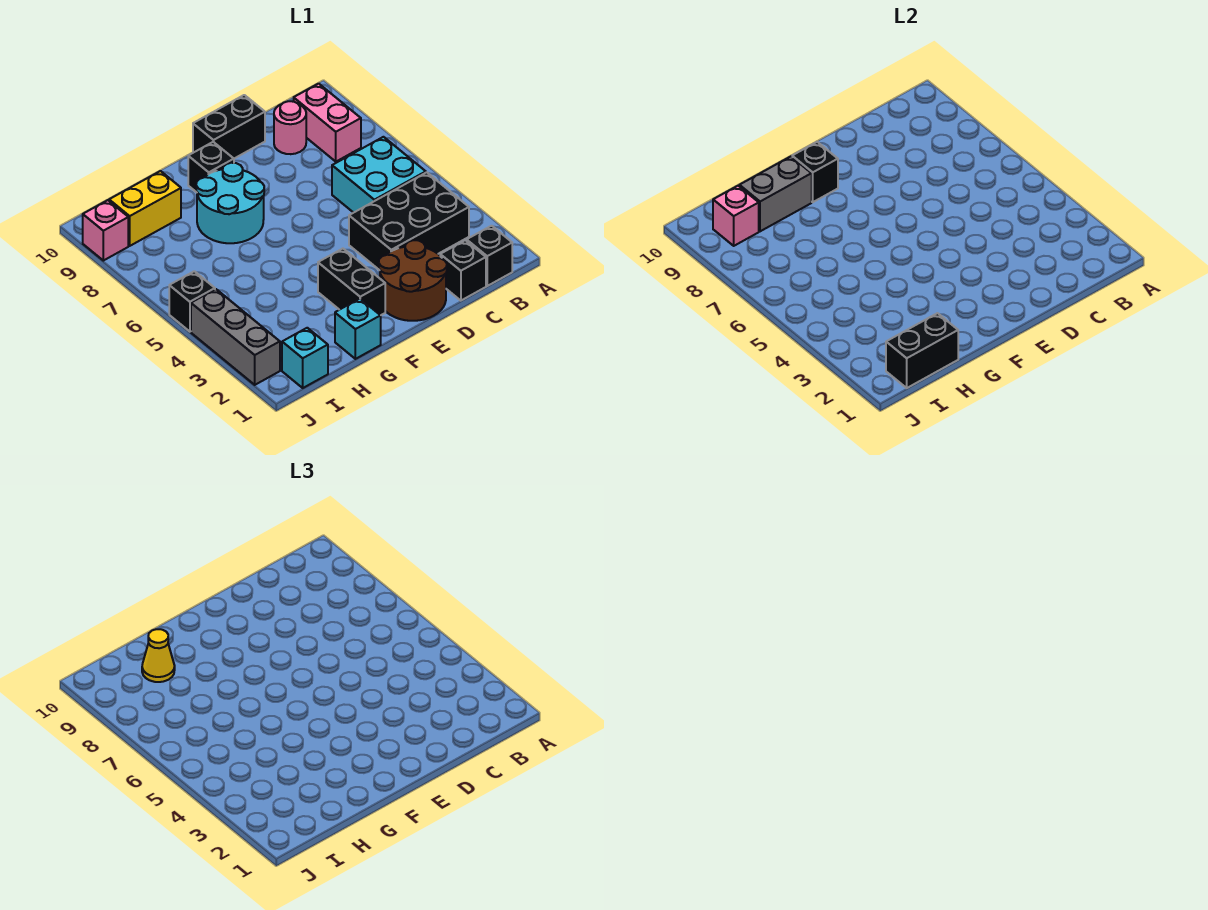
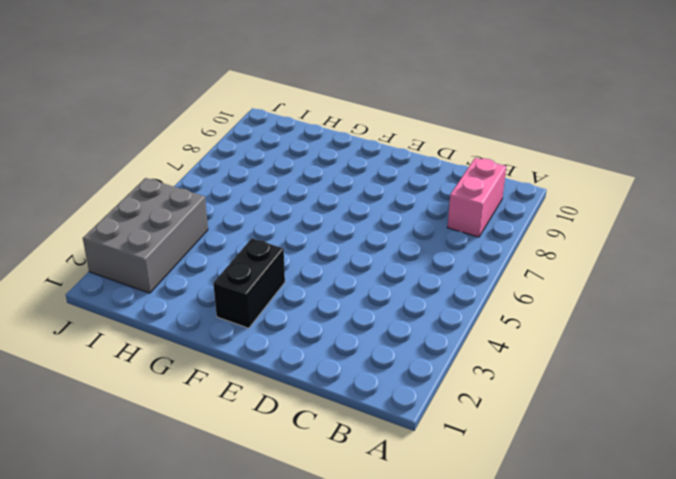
grey 2x3 brick [83,178,208,293] -> grey 1x3 brick [191,289,280,385]
none -> black 1x1 brick [467,226,512,286]
none -> black 2x3 brick [349,172,469,270]
none -> cyan 2x2 brick [332,137,426,213]

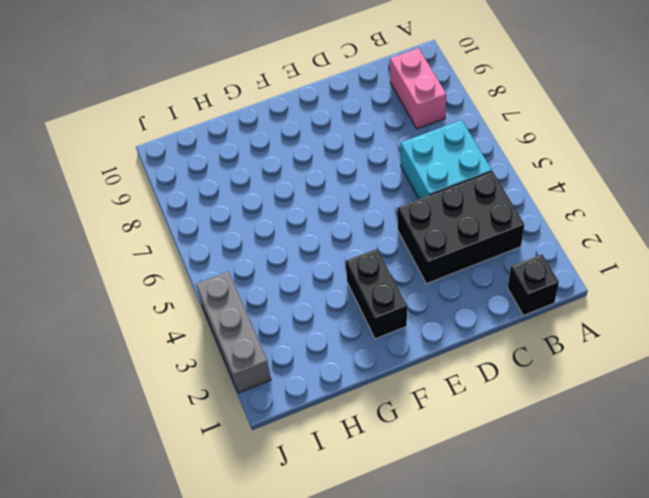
none -> black 1x1 brick [440,240,486,301]
none -> pink 1x1 round brick [274,101,306,154]
none -> brown 2x2 round brick [379,240,447,321]

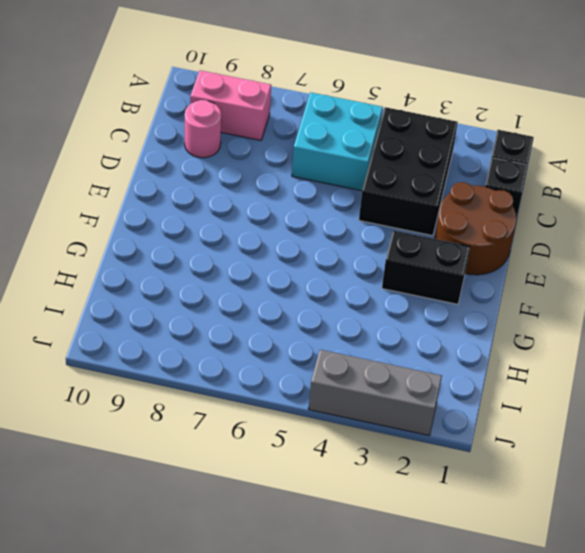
none -> black 1x2 brick [193,95,265,158]
none -> cyan 2x2 round brick [196,163,264,243]
none -> black 1x1 brick [188,142,234,192]

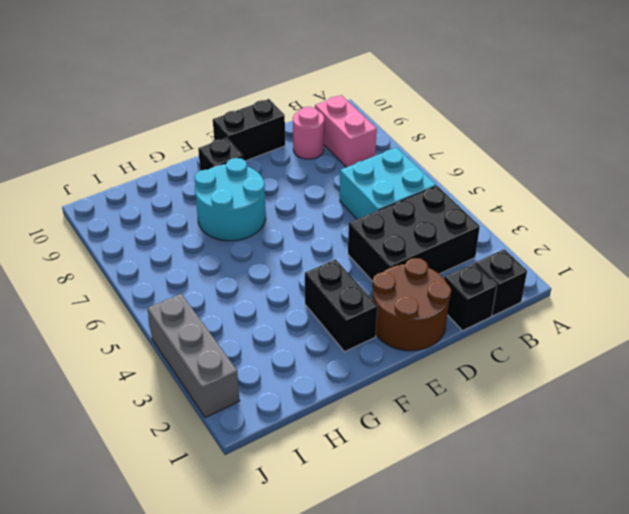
none -> cyan 1x1 brick [335,299,381,359]
none -> yellow 1x2 brick [109,171,181,246]
none -> cyan 1x1 brick [282,328,328,388]

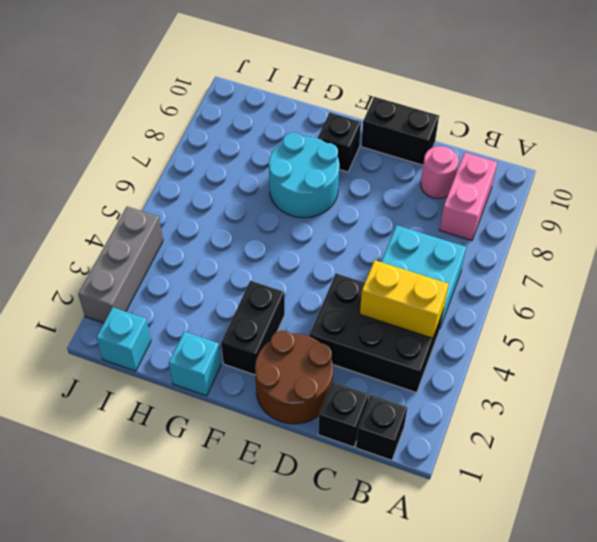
yellow 1x2 brick [360,260,449,338] -> yellow 1x2 brick moved to [109,171,181,246]
none -> black 1x1 brick [169,271,215,332]
none -> pink 1x1 brick [83,200,128,261]
none -> black 1x1 brick [792,142,838,202]

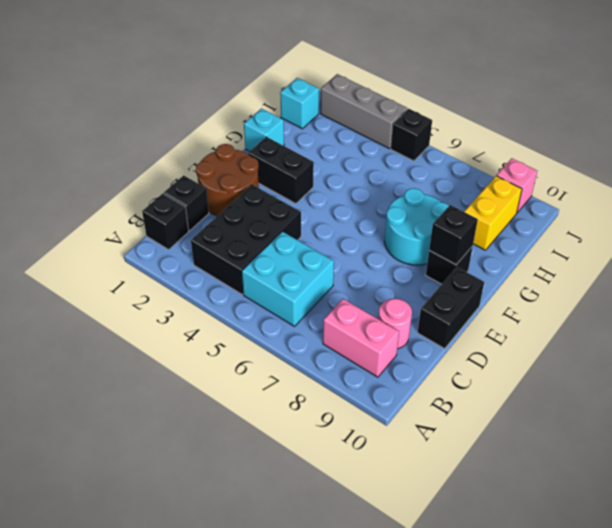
none -> grey 1x2 brick [739,157,812,231]
none -> black 1x2 brick [886,313,958,388]
none -> pink 1x1 brick [713,186,759,246]

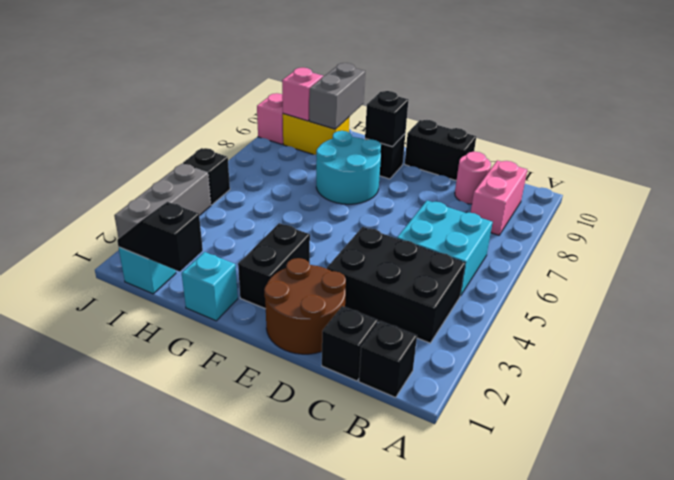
black 1x2 slope [117,202,203,272] -> black 1x2 brick [886,313,958,388]
grey 1x2 brick [309,63,365,129] -> grey 1x2 brick turned to [739,157,812,231]
none -> yellow 1x1 cone [142,629,175,682]

